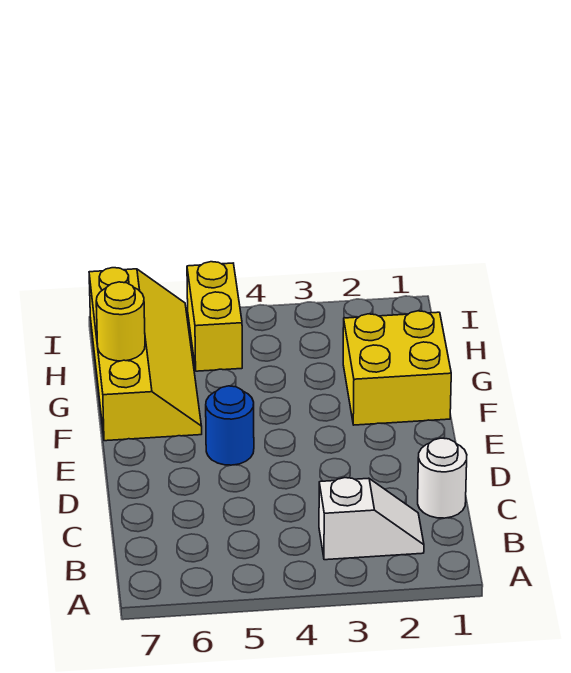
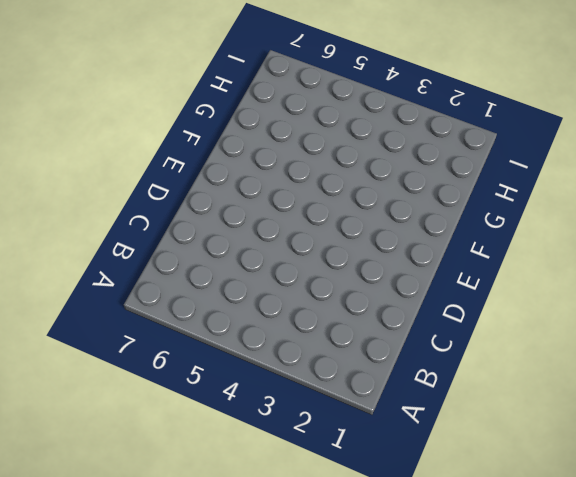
none -> white 1x2 slope [319,478,424,560]
none -> white 1x1 round brick [418,438,467,518]

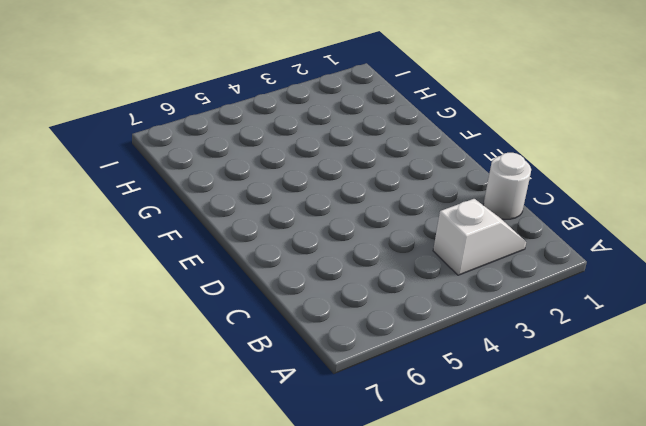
none -> blue 1x1 round brick [206,386,254,465]
none -> yellow 2x2 brick [343,311,451,425]

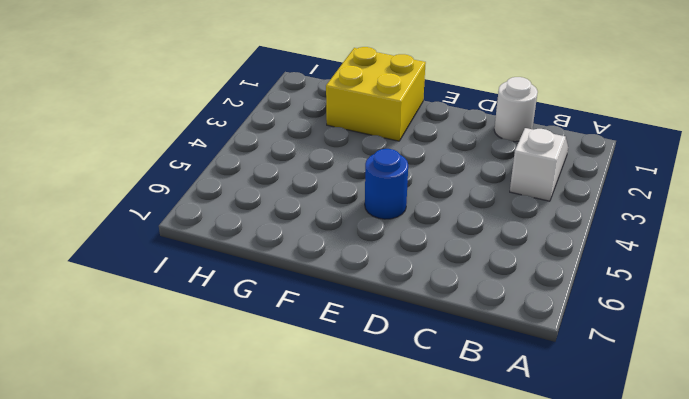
none -> yellow 2x4 slope [89,268,202,441]
none -> yellow 1x2 brick [187,262,242,371]

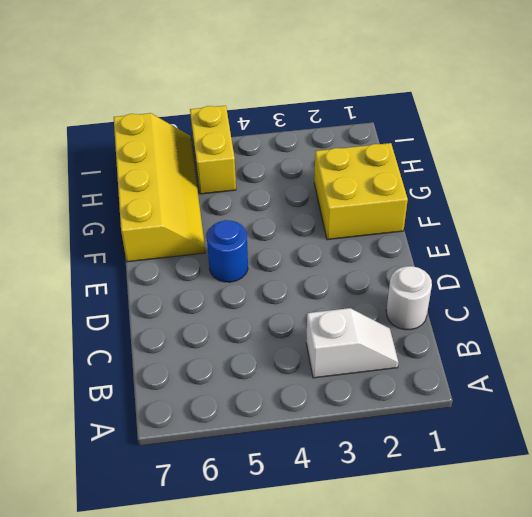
none -> yellow 1x1 round brick [96,282,145,361]

